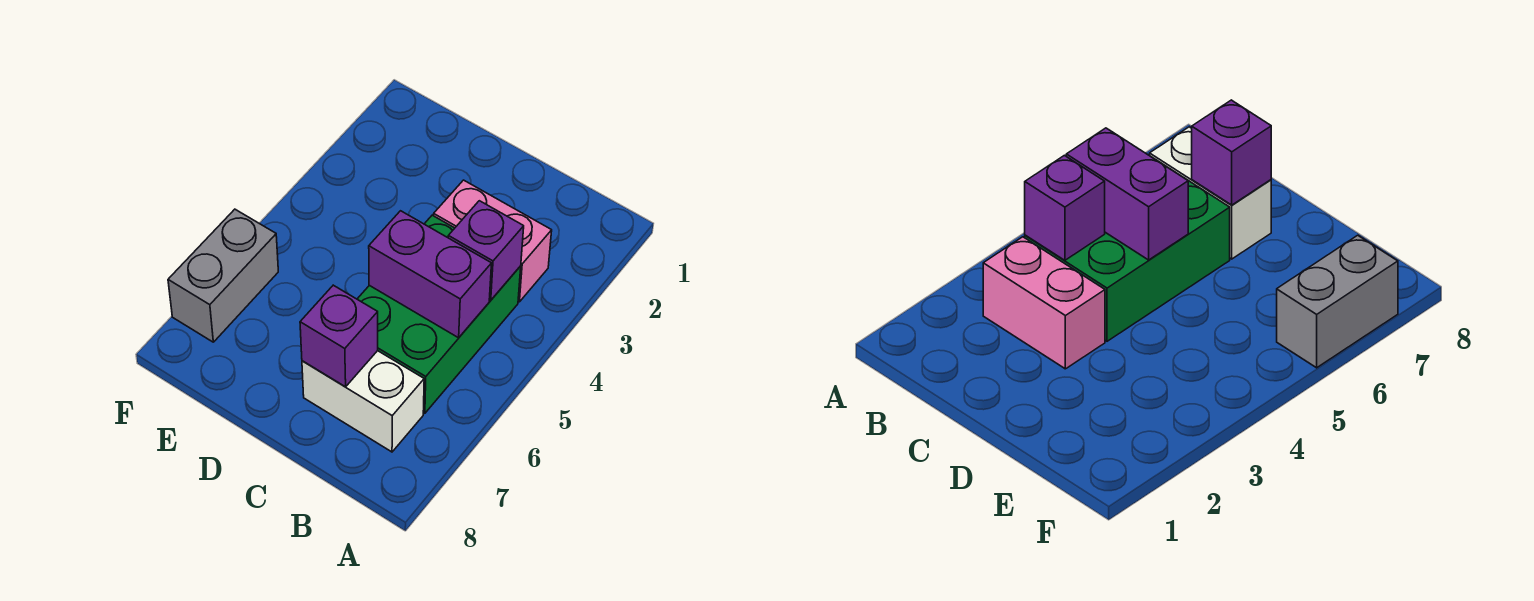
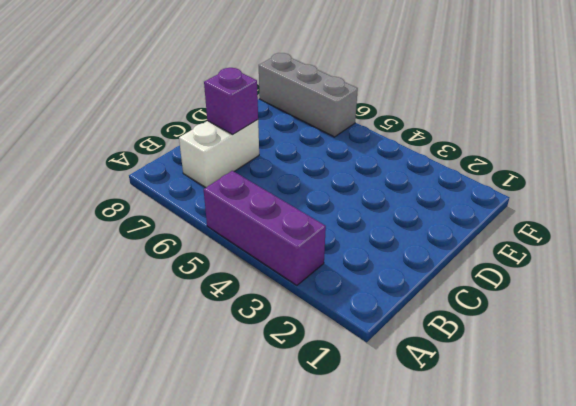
purple 1x3 brick [204,171,326,285] -> none
grey 1x3 brick [259,53,358,137] -> grey 1x2 brick [168,209,278,342]
none -> pink 1x2 brick [434,180,552,302]
none -> green 2x3 brick [357,215,521,413]

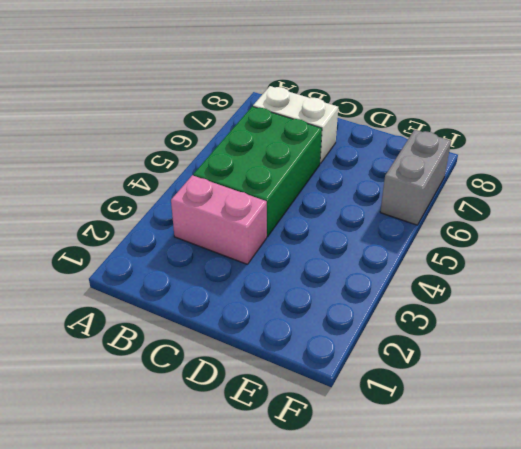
none -> purple 1x1 brick [448,201,524,300]
none -> purple 1x2 brick [369,211,492,338]

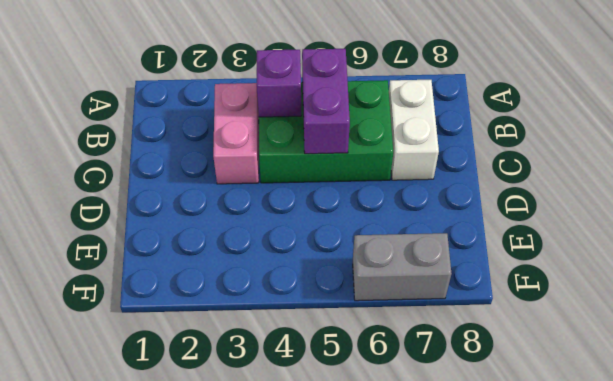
none -> purple 1x1 brick [300,285,378,387]

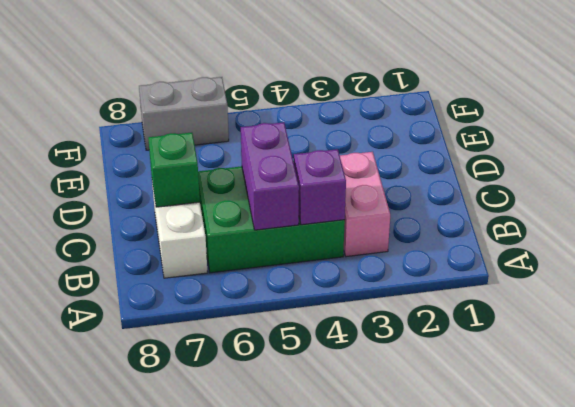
green 1x1 brick [148,133,200,207] -> purple 1x1 brick [300,285,378,387]

